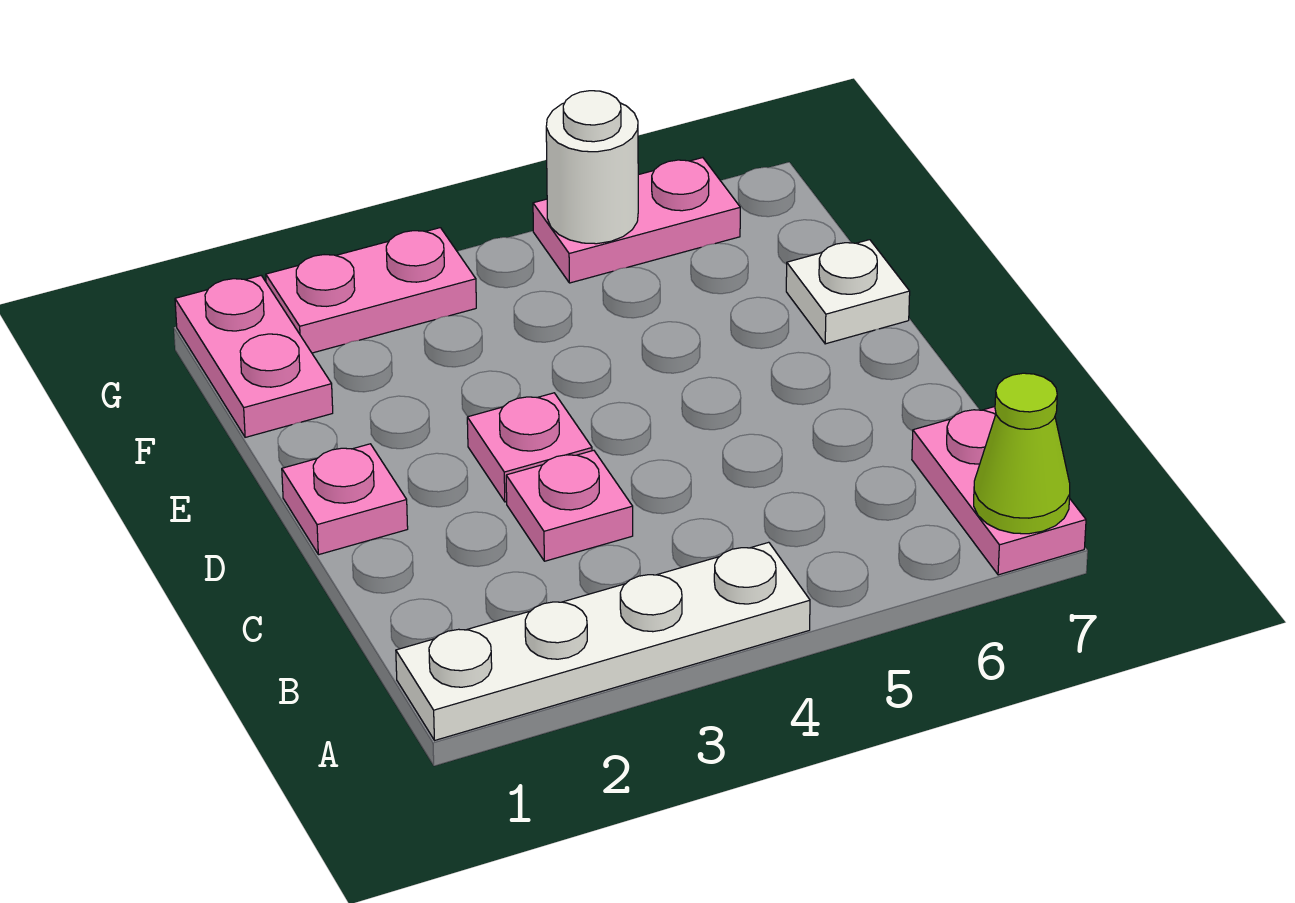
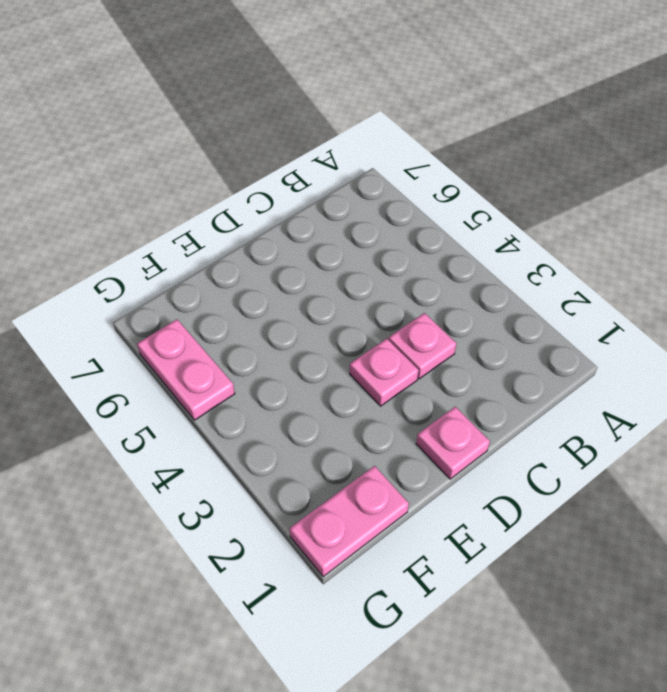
none -> white 1x4 plate [396,542,810,740]
none -> pink 1x2 plate [912,407,1086,575]

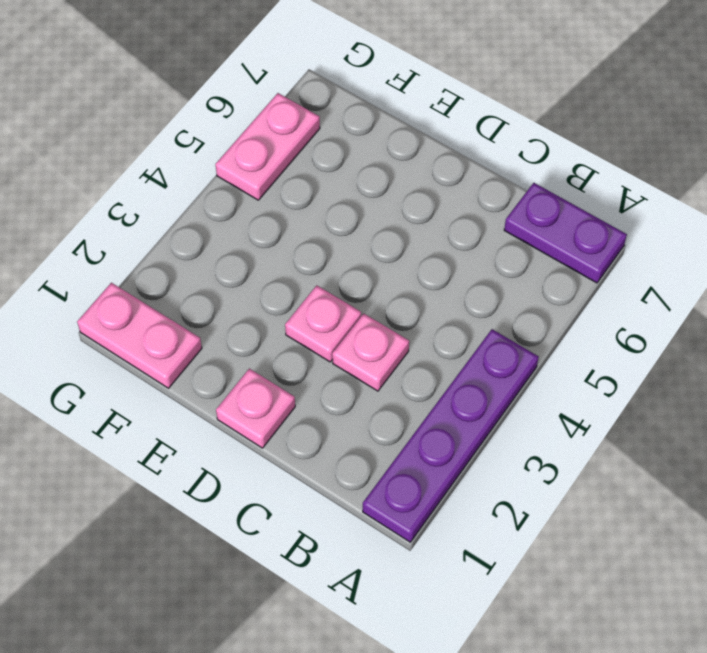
purple 1x4 plate [363,329,539,542] -> white 1x4 plate [396,542,810,740]
purple 1x2 plate [504,183,627,283] -> pink 1x2 plate [912,407,1086,575]
none -> white 1x1 plate [786,240,910,344]
none -> pink 1x2 plate [266,228,476,353]

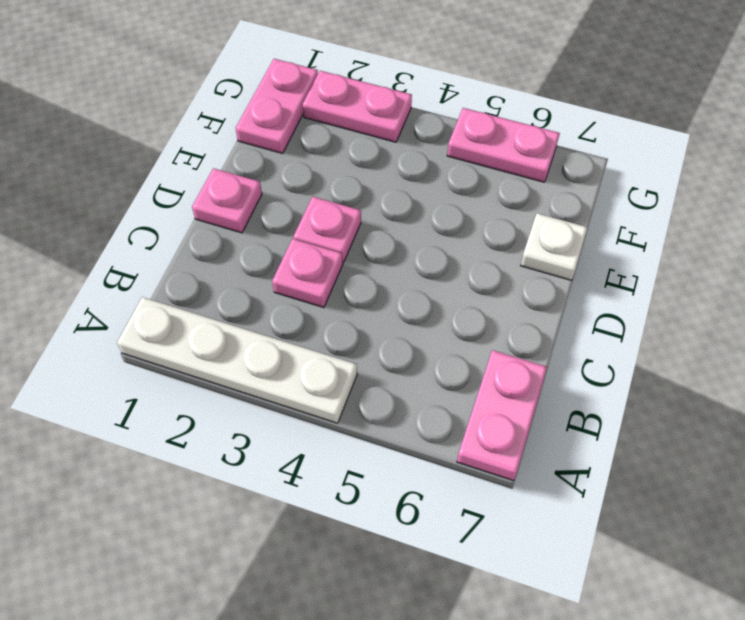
none -> lime 1x1 cone [974,373,1070,534]
none -> white 1x1 round brick [546,91,638,244]

